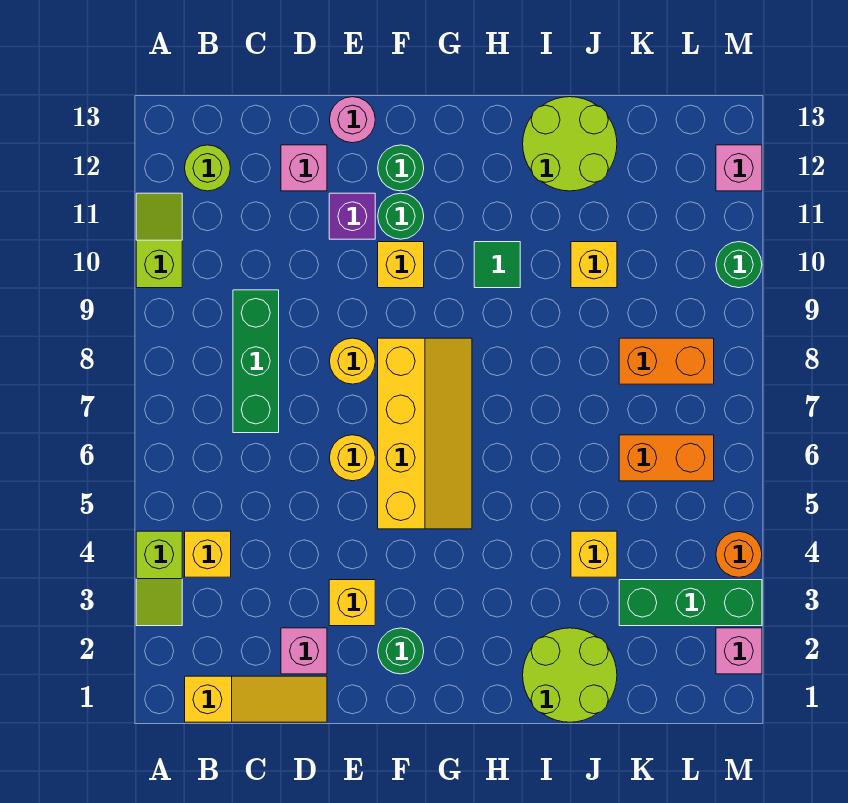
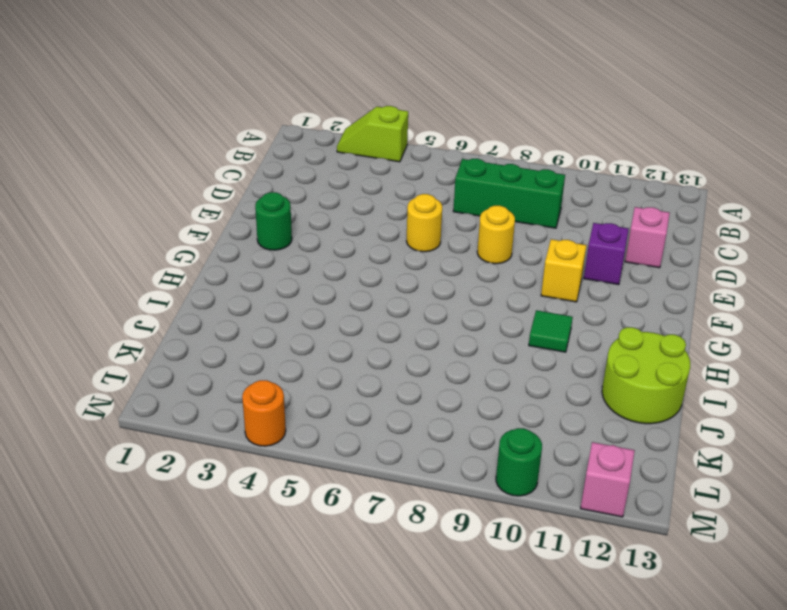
none -> lime 1x2 slope [136,193,182,288]
none -> yellow 1x3 slope [185,676,327,722]
none -> yellow 1x1 brick [185,531,231,577]
none -> lime 1x1 round brick [185,145,230,191]

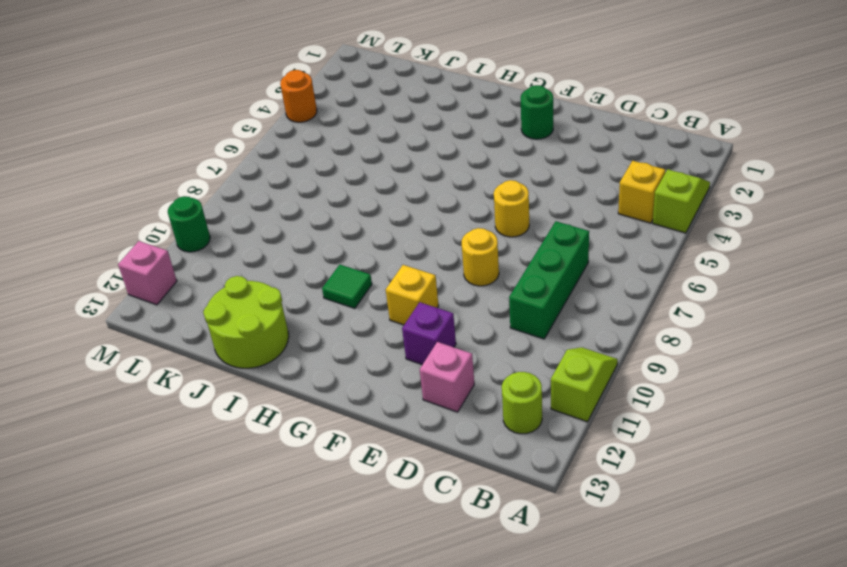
lime 1x2 slope [551,347,618,422] -> lime 1x2 slope turned to [136,193,182,288]
none -> yellow 1x3 slope [185,676,327,722]
none -> pink 1x1 brick [281,628,327,674]
none -> yellow 1x1 brick [329,580,375,626]
none -> pink 1x1 round brick [329,97,375,143]

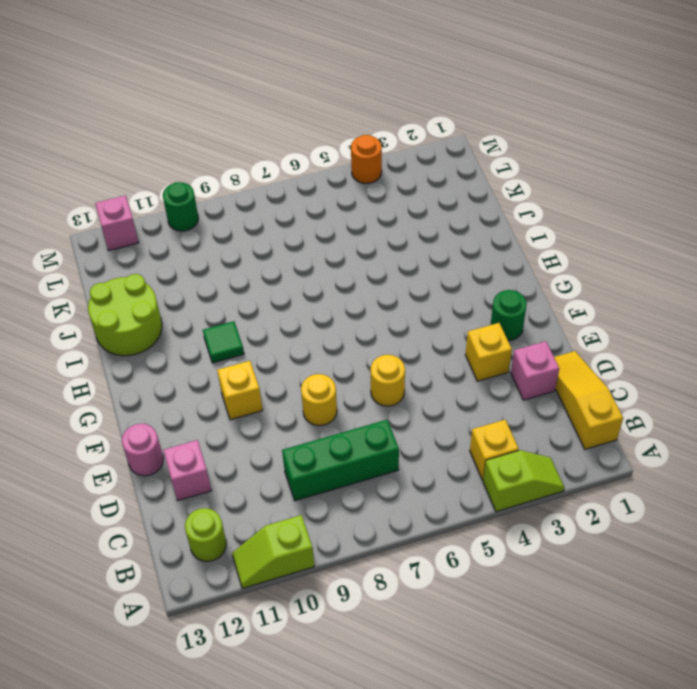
none -> purple 1x1 brick [329,193,375,239]
none -> yellow 2x4 slope [378,338,472,529]
none -> green 1x1 round brick [378,193,424,239]
none -> green 1x1 round brick [378,145,424,191]

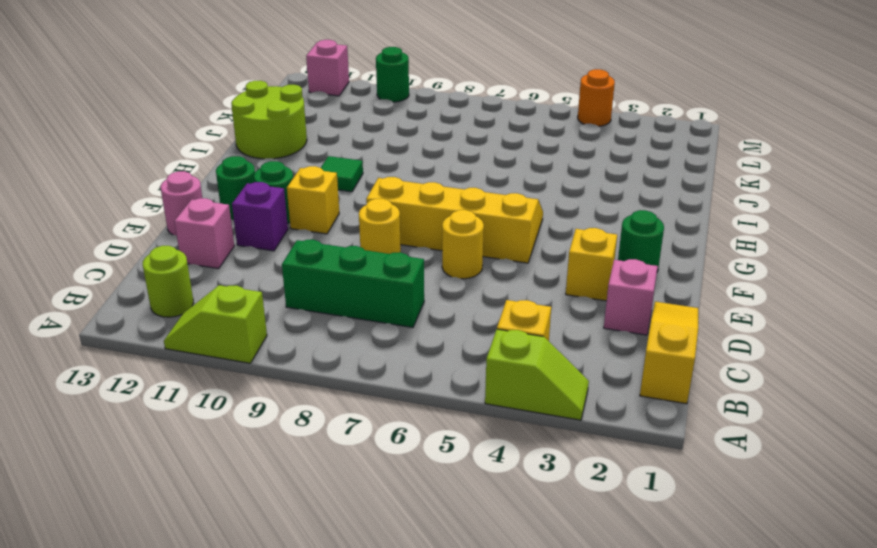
none -> lime 2x2 round brick [523,628,617,722]
none -> yellow 1x1 brick [571,531,617,577]
none -> yellow 1x1 brick [571,242,617,288]
none -> green 1x3 brick [619,580,762,626]

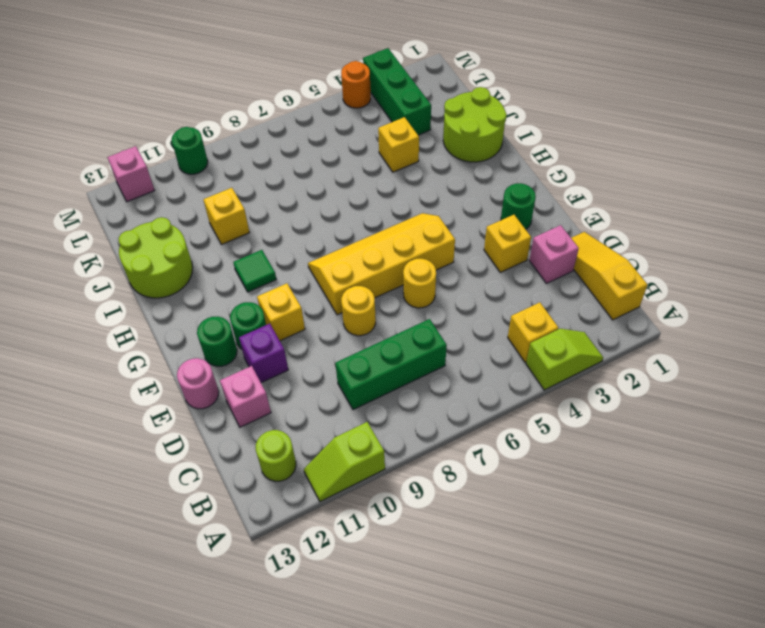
none -> orange 1x2 brick [619,435,714,481]
none -> orange 1x2 brick [619,338,714,384]
none -> pink 1x1 brick [716,628,762,674]

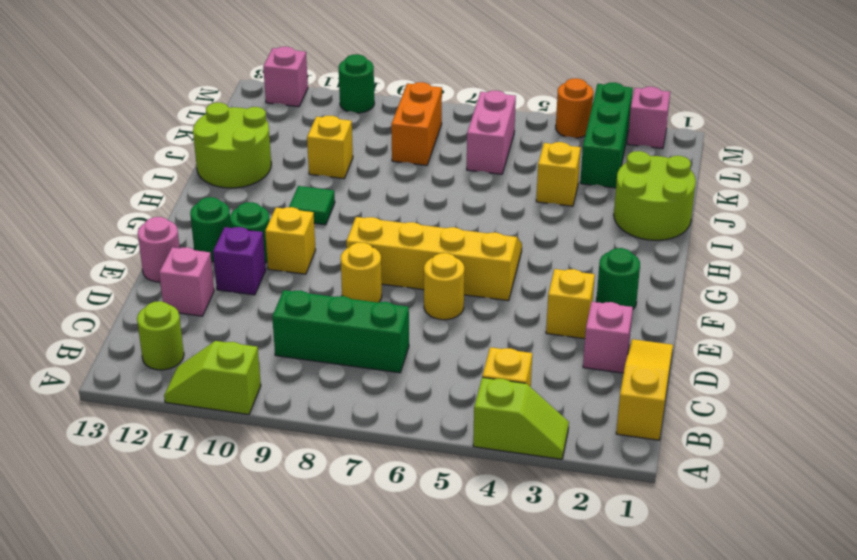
pink 1x2 brick [467,91,516,174] -> orange 1x2 brick [619,435,714,481]

